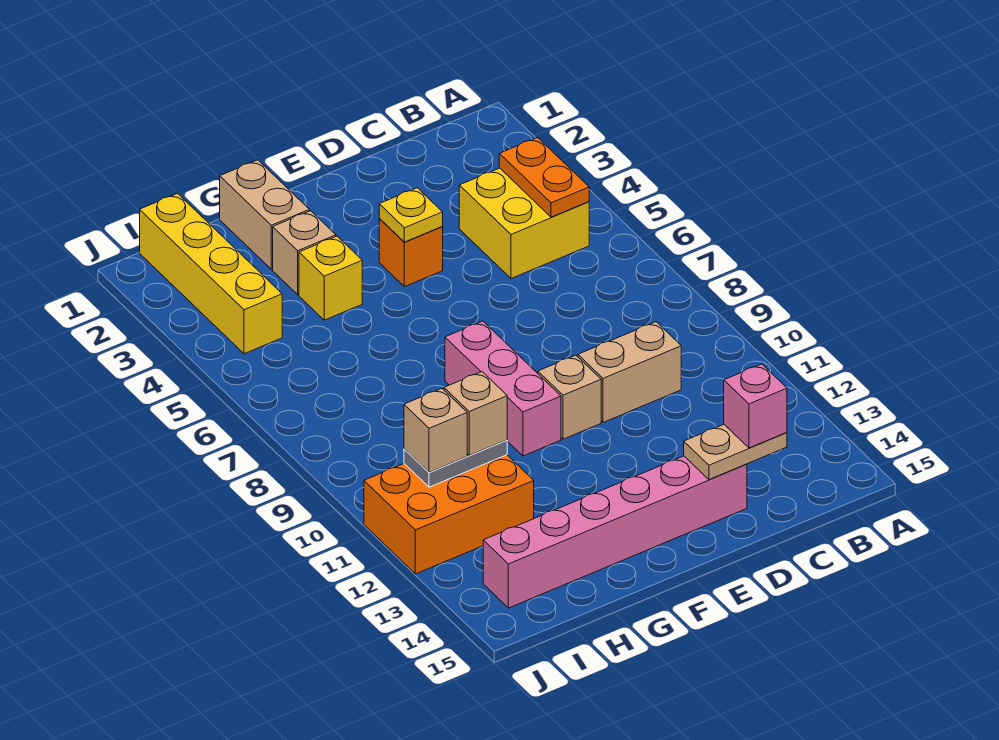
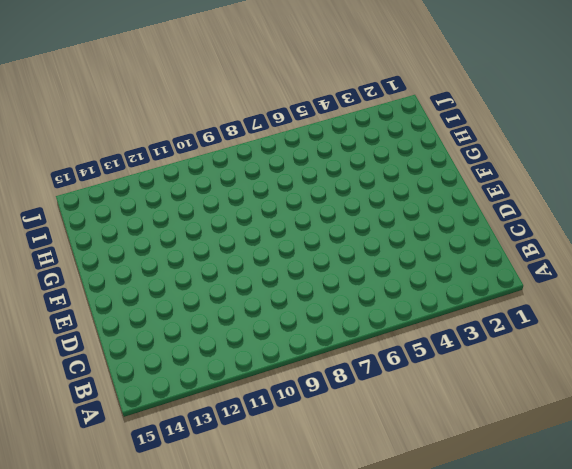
none -> yellow 2x2 brick [459,168,589,279]
none -> tan 1x2 brick [578,322,681,422]
none -> pink 1x6 brick [483,456,747,608]

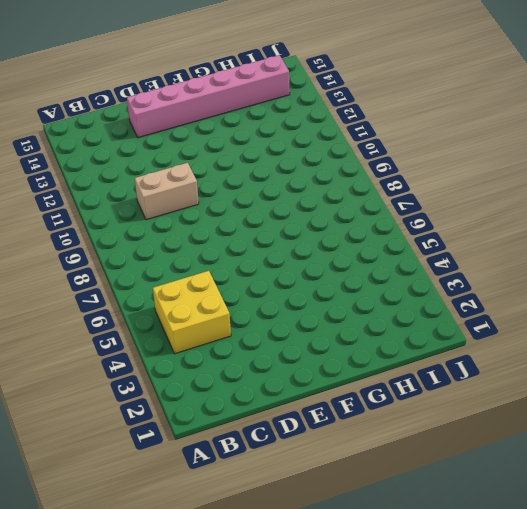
none -> orange 1x1 brick [379,219,443,287]
none -> tan 1x1 brick [538,355,601,439]
none -> pink 1x3 brick [445,321,561,456]

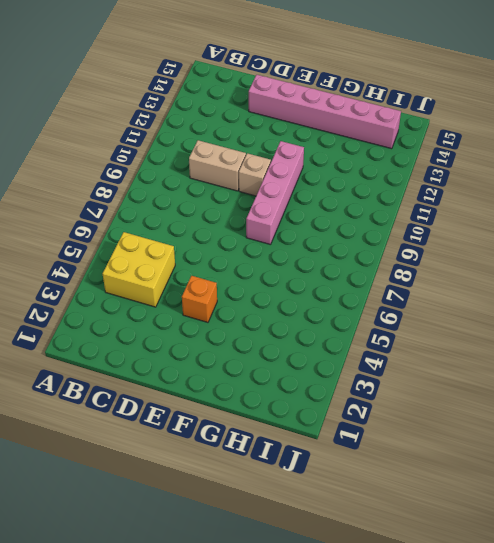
pink 1x4 brick [246,141,304,245] -> pink 1x3 brick [445,321,561,456]
none -> tan 1x2 brick [220,160,309,269]
none -> tan 1x1 brick [273,211,336,295]
none -> yellow 1x1 brick [299,236,362,320]

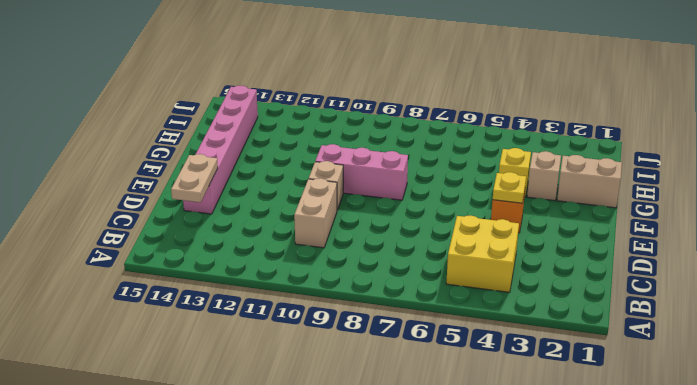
none -> orange 2x3 brick [364,455,534,574]
none -> yellow 1x4 brick [140,193,282,354]
none -> orange 1x2 plate [499,138,589,217]

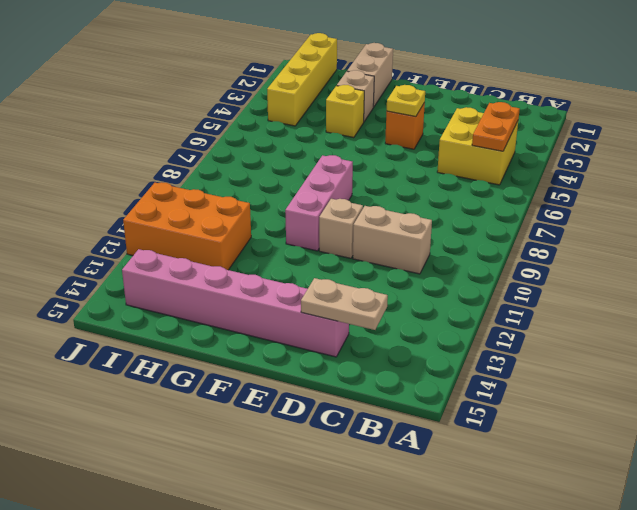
none -> grey 1x2 plate [404,440,507,487]
none -> pink 1x1 brick [724,364,787,448]
none -> tan 1x1 brick [444,372,507,455]

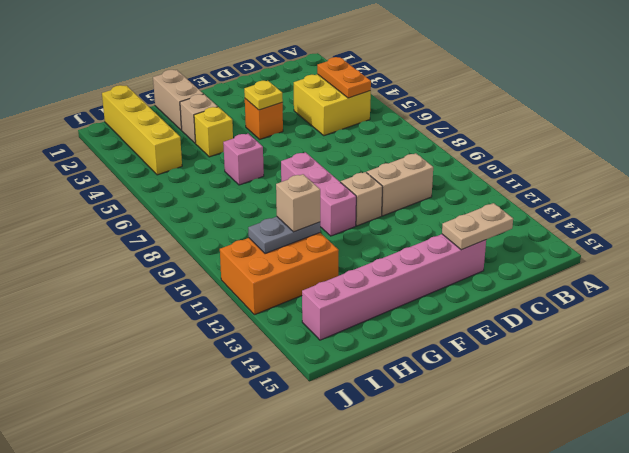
pink 1x1 brick [223,134,264,185] -> pink 1x1 brick moved to [724,364,787,448]
none -> tan 1x1 brick [404,389,467,473]

